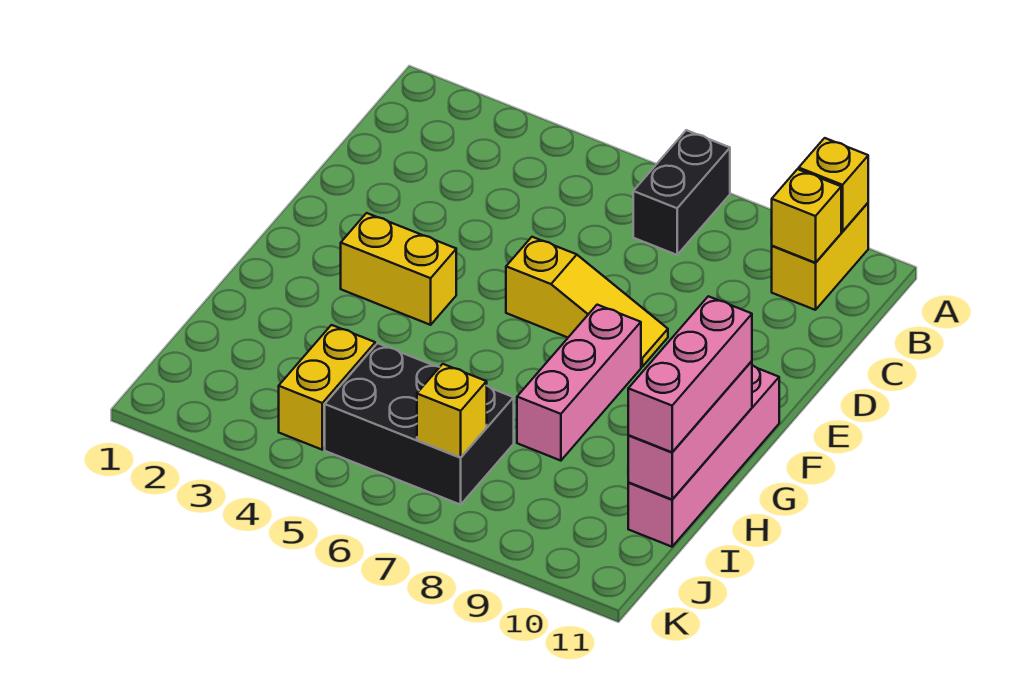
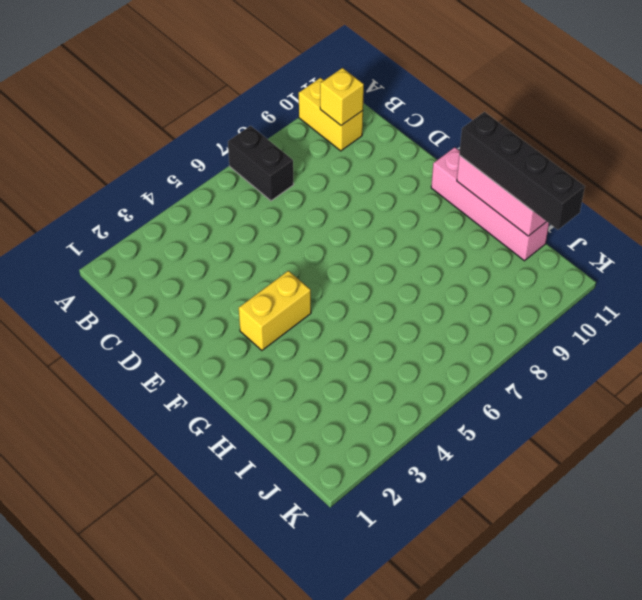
black 1x4 brick [459,112,585,230] -> pink 1x3 brick [628,296,752,452]
none -> yellow 1x3 slope [506,237,668,367]
none -> pink 1x3 brick [517,305,641,461]
none -> yellow 1x2 brick [279,325,375,450]

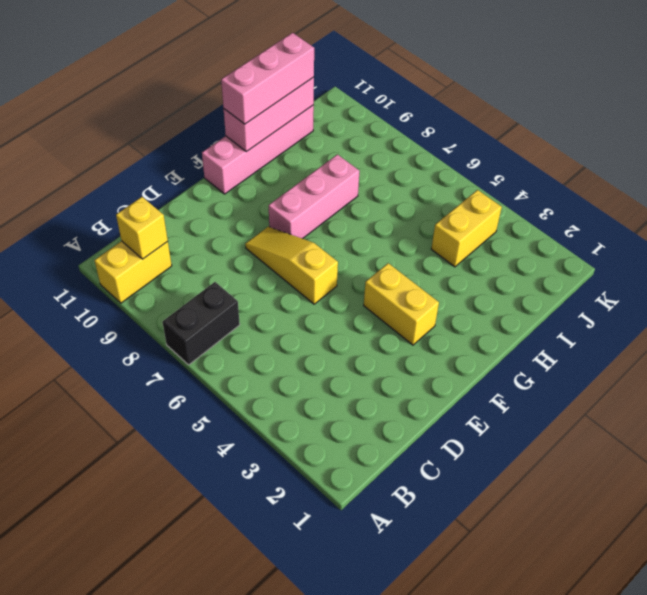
none -> black 2x3 brick [325,343,514,505]
none -> yellow 1x1 brick [799,138,868,232]
none -> yellow 1x1 brick [417,364,487,457]

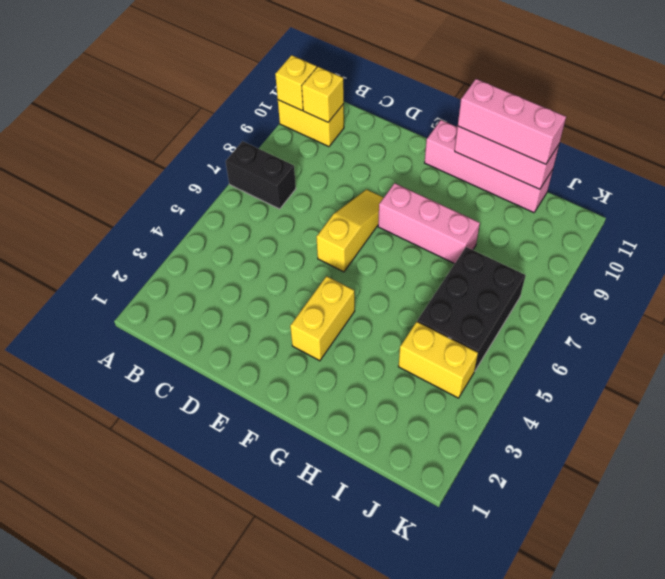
none -> yellow 1x1 brick [417,364,487,457]

